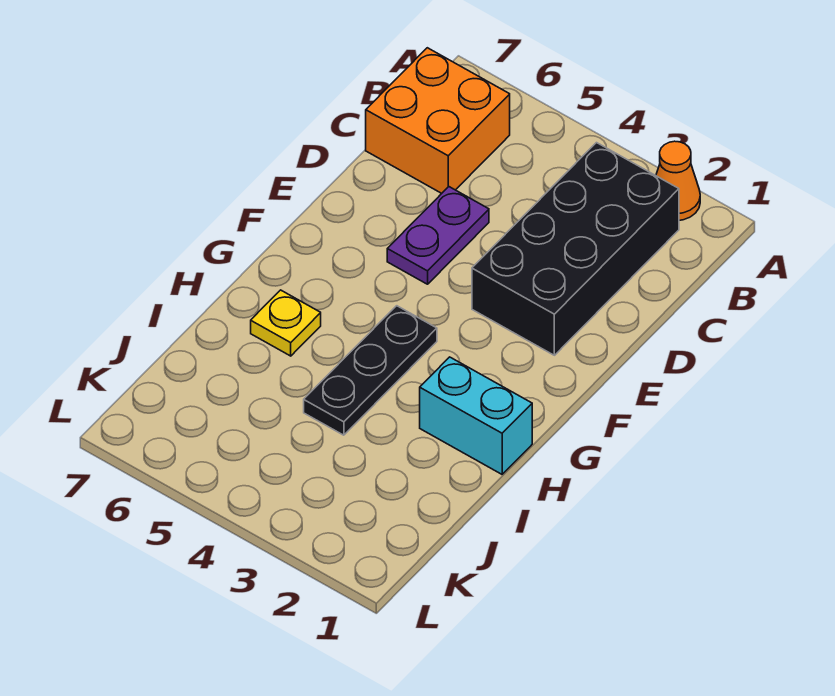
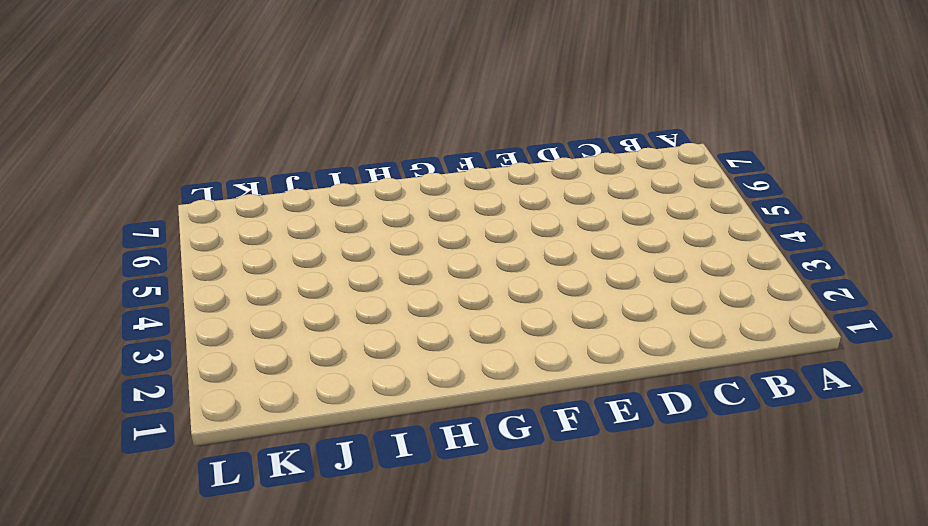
none -> orange 1x1 cone [656,141,700,220]
none -> black 2x4 brick [472,143,679,355]

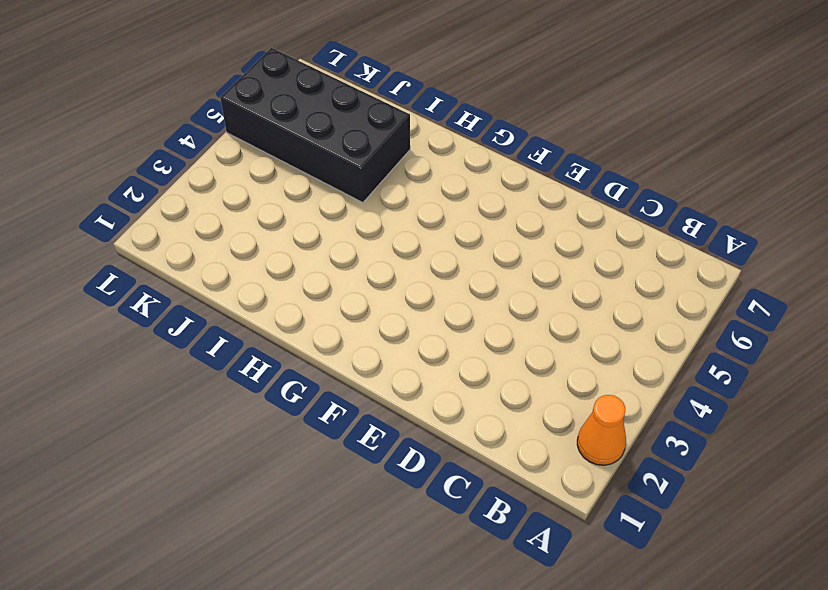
black 2x4 brick [220,48,410,203] -> black 2x4 brick moved to [472,143,679,355]
none -> orange 2x2 brick [366,48,510,193]
none -> purple 1x2 plate [387,187,489,284]

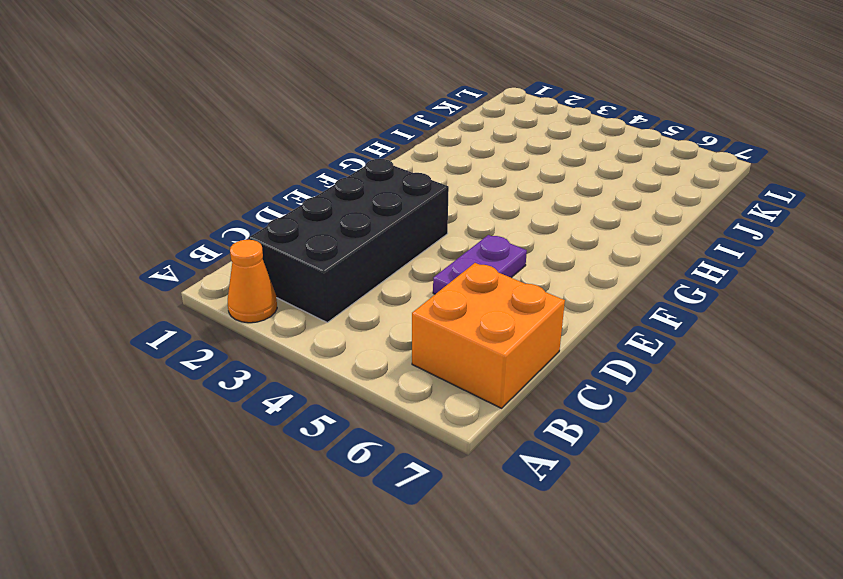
none -> black 1x3 plate [304,306,437,435]
none -> cyan 1x2 brick [420,357,532,474]

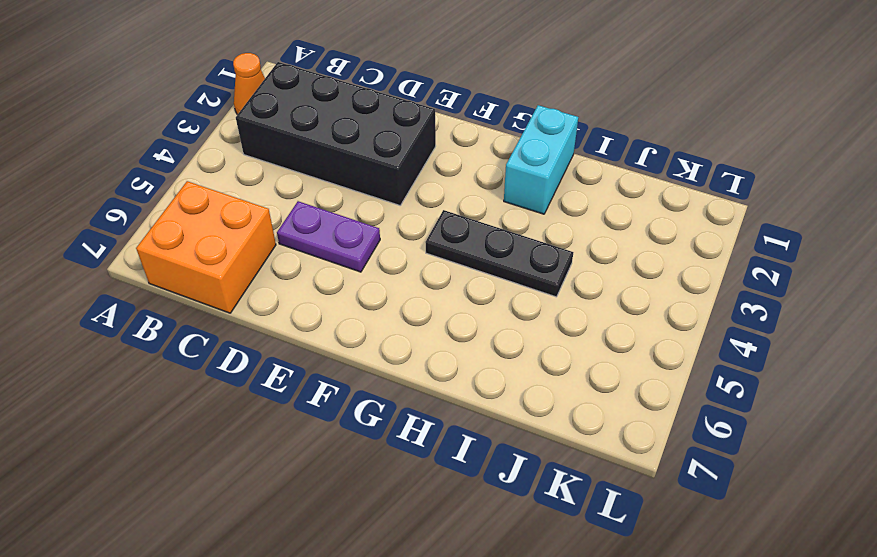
none -> yellow 1x1 plate [251,290,321,356]

